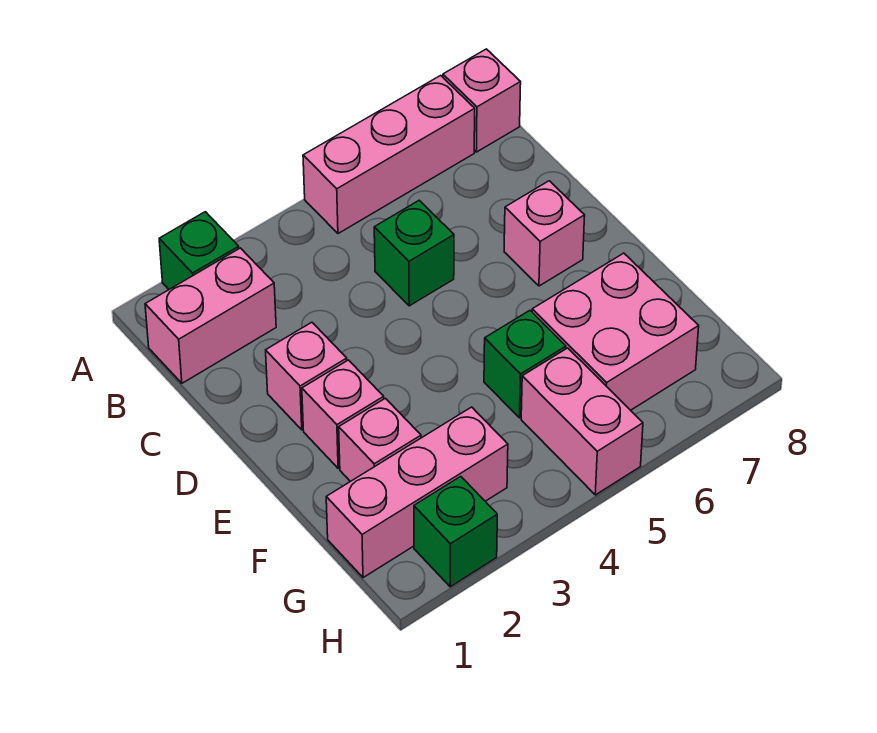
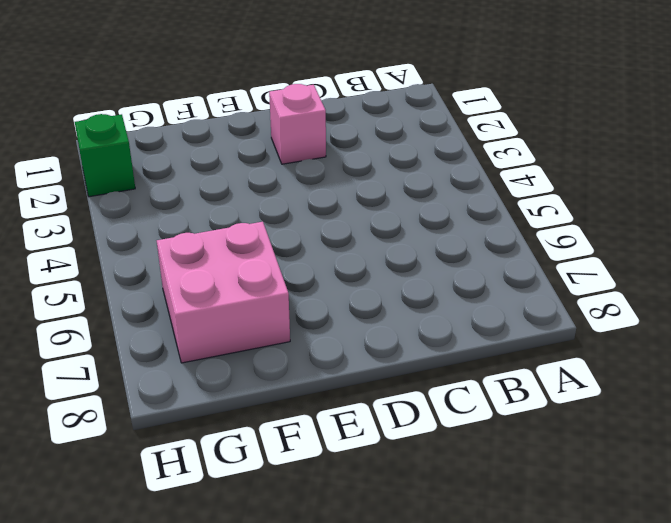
none -> green 1x1 brick [159,212,239,289]
none -> pink 1x3 brick [303,75,475,234]
none -> pink 1x1 brick [443,49,521,152]

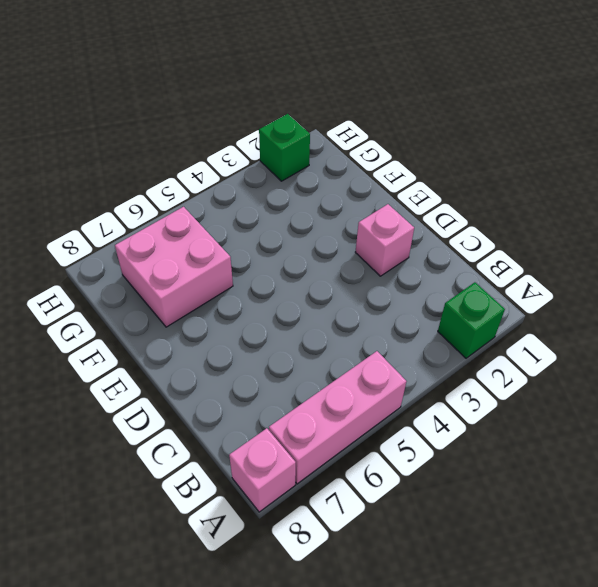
none -> pink 1x2 brick [145,248,276,383]
none -> green 1x1 brick [374,200,454,306]
none -> pink 1x1 brick [504,181,585,286]

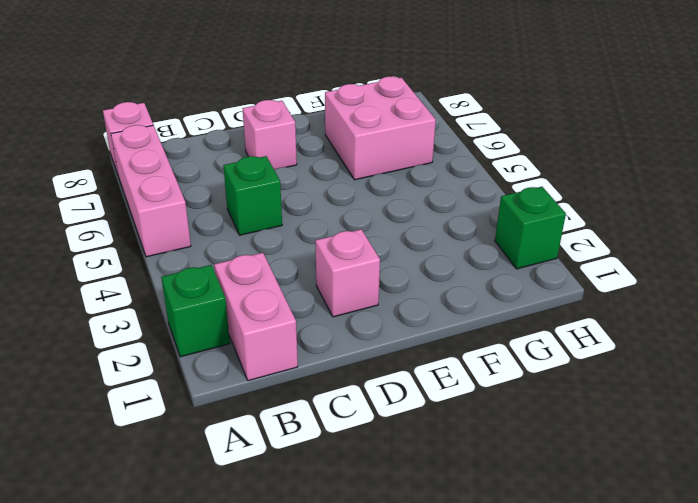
none -> pink 1x1 brick [302,360,384,468]
none -> pink 1x1 brick [339,398,421,482]
none -> green 1x1 brick [484,311,566,418]

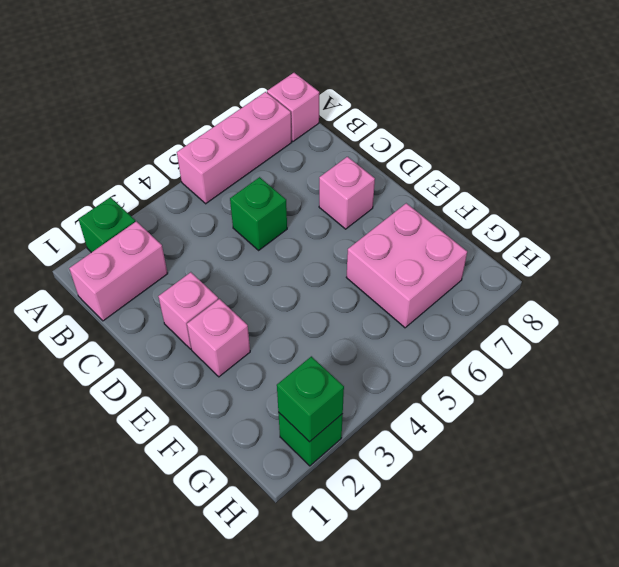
green 1x1 brick [277,356,344,442] -> green 1x1 brick moved to [484,311,566,418]
none -> pink 1x1 brick [339,398,421,482]
none -> pink 1x3 brick [326,407,508,578]
none -> pink 1x2 brick [521,348,643,495]

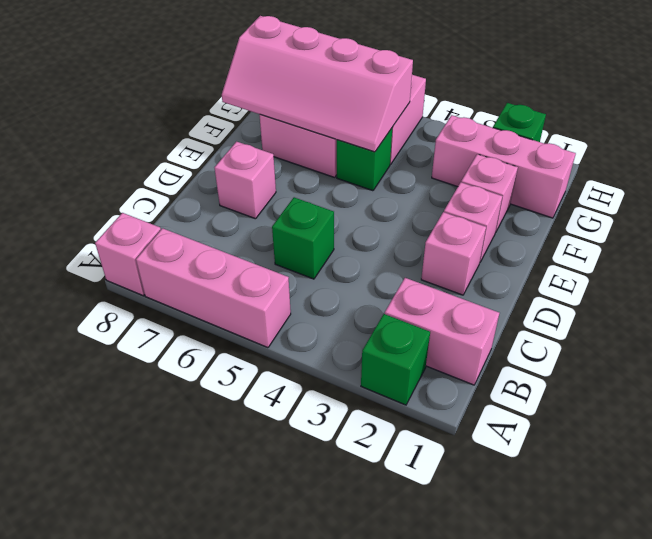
pink 2x4 slope [222,16,413,152] -> none

